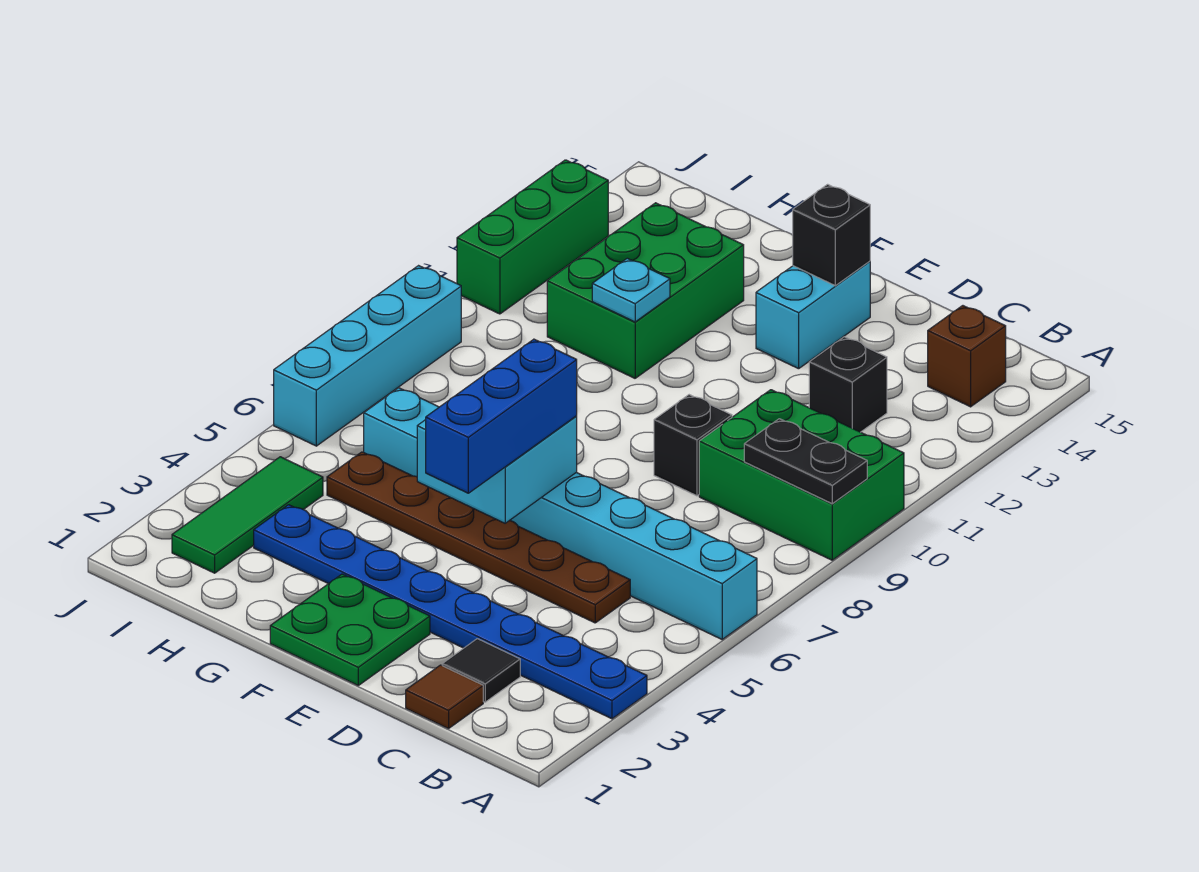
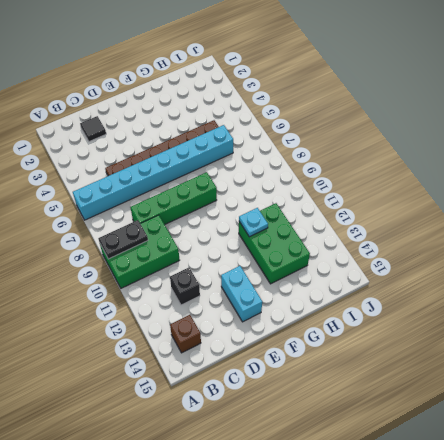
green 1x4 brick [131,172,217,225] -> none
none -> blue 1x8 plate [254,505,647,719]
none -> brown 1x1 tile [406,665,483,729]
none -> black 1x1 brick [654,395,732,496]

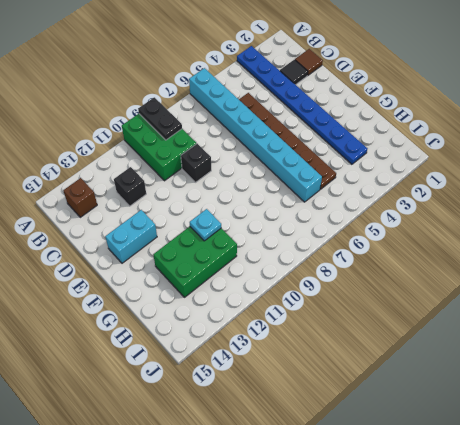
none -> green 2x2 plate [270,574,430,685]
none -> green 1x3 tile [172,457,323,573]
none -> cyan 1x4 brick [274,266,461,446]

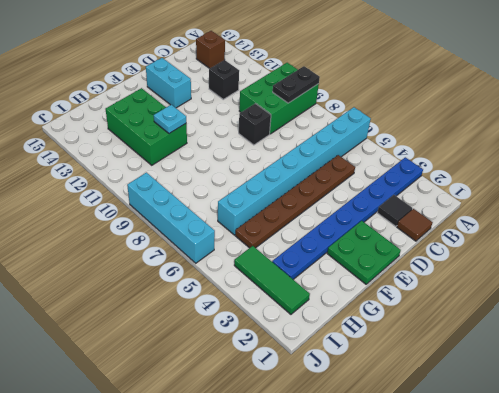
none -> green 1x3 brick [457,160,608,314]
none -> cyan 2x2 brick [417,416,577,523]
none -> black 1x1 brick [793,184,870,286]

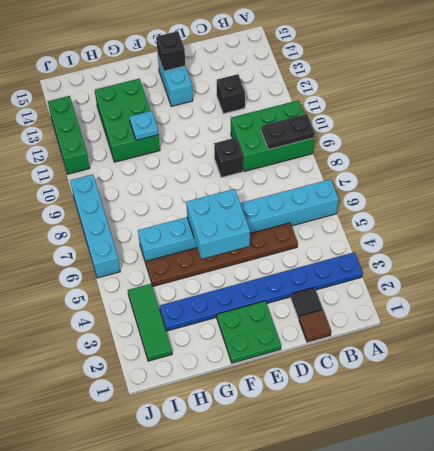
none -> brown 1x1 brick [928,306,1006,407]
none -> blue 1x3 brick [426,339,577,493]

